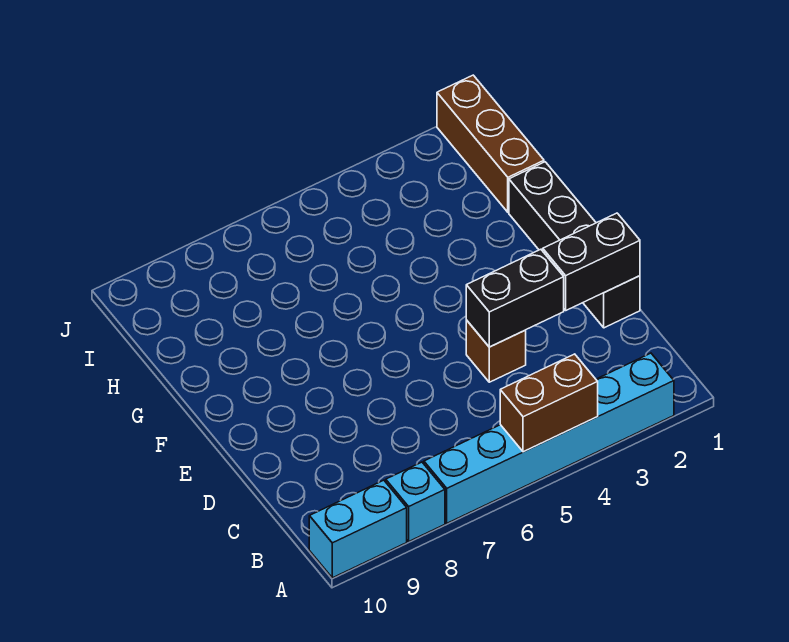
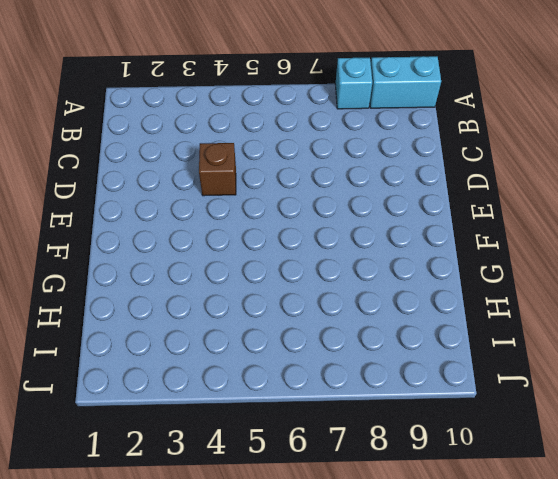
none -> cyan 1x6 brick [424,353,674,523]
none -> black 1x4 brick [509,162,640,328]

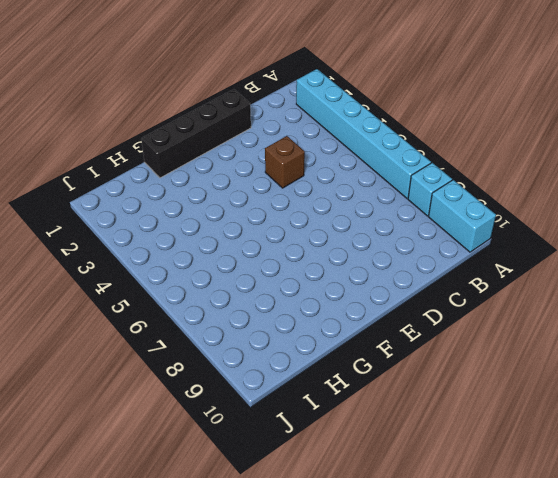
none -> brown 1x3 brick [437,75,544,212]
none -> brown 1x2 brick [500,354,598,452]

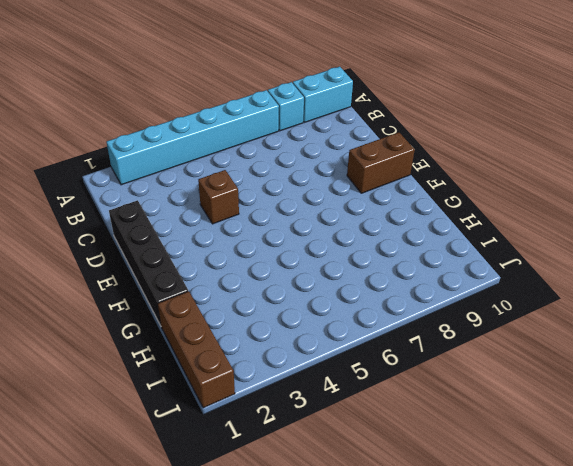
brown 1x2 brick [347,132,415,193] -> brown 1x2 brick moved to [500,354,598,452]
none -> black 1x2 brick [543,213,640,310]
none -> black 1x2 brick [466,249,564,347]

